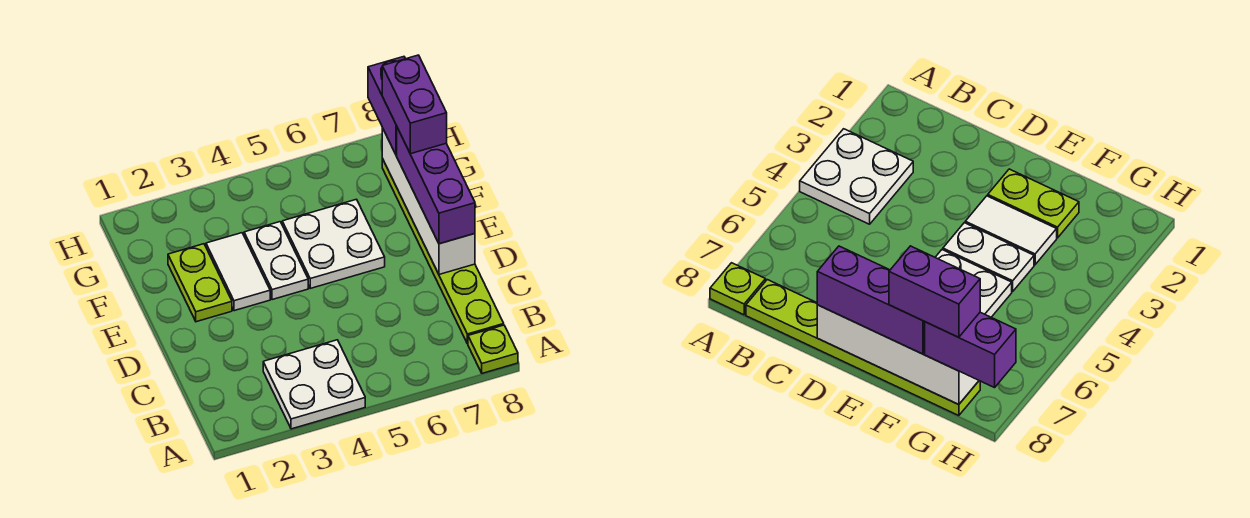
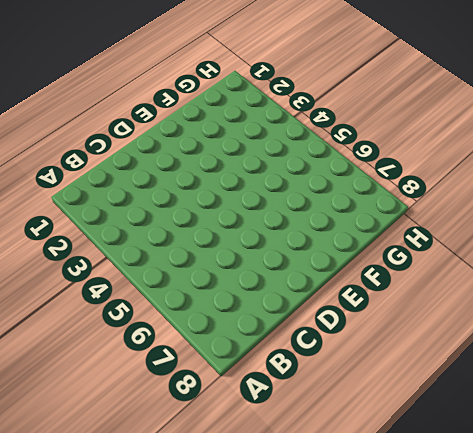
none -> white 2x2 plate [263,340,365,429]
none -> lime 1x1 plate [468,325,518,373]

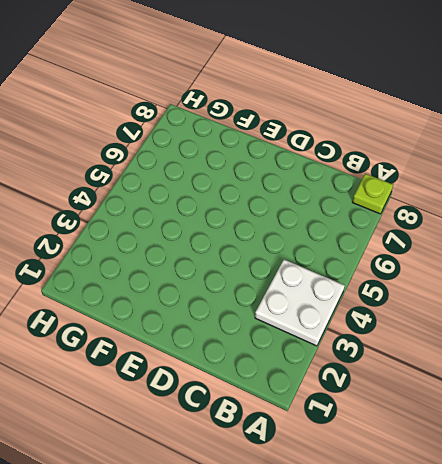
none -> lime 1x6 plate [382,159,504,344]
none -> lime 1x2 plate [168,244,232,322]

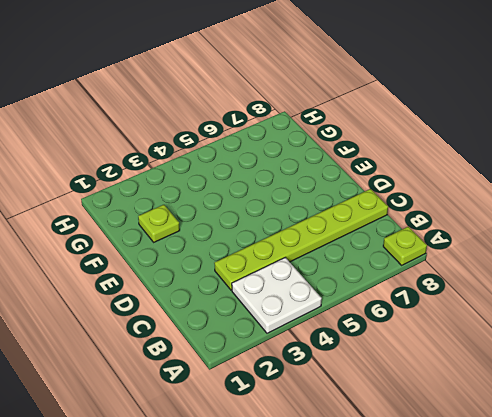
lime 1x6 plate [214,189,388,290] -> lime 1x6 plate turned to [382,159,504,344]
lime 1x1 plate [138,205,180,242] -> lime 1x2 plate [168,244,232,322]
none -> white 1x2 tile [206,233,270,311]
none -> white 1x2 plate [244,222,308,300]

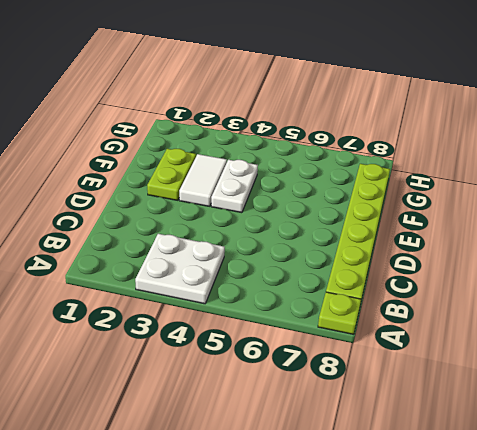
none -> white 2x2 plate [282,199,385,288]
none -> white 1x4 brick [382,128,475,274]

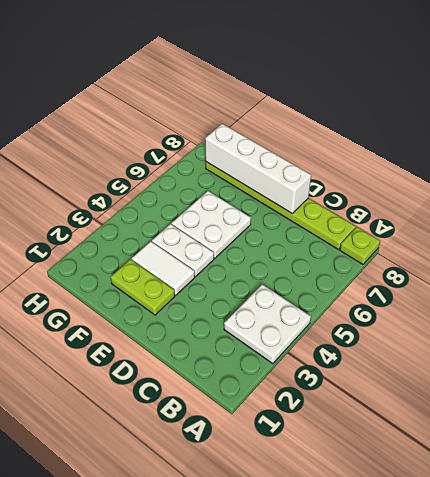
none -> purple 1x3 brick [397,128,475,244]
none -> purple 1x2 brick [368,57,405,155]

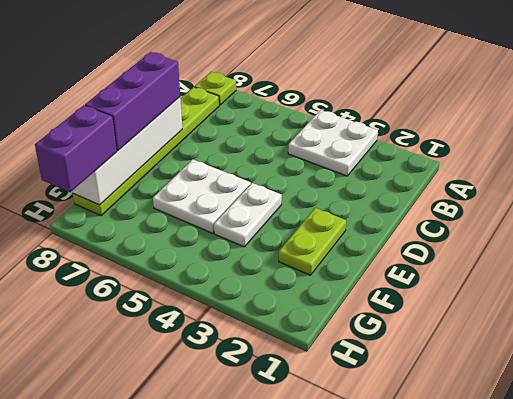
none -> white 1x2 tile [206,233,270,311]
none -> purple 1x2 brick [382,55,447,154]

